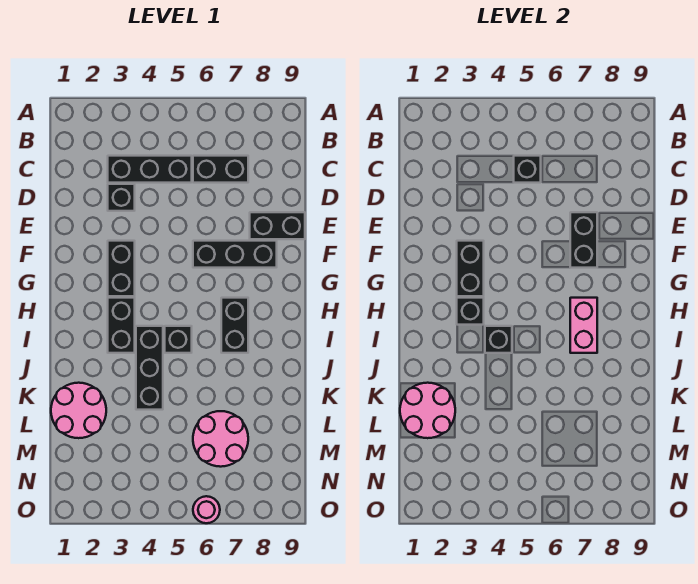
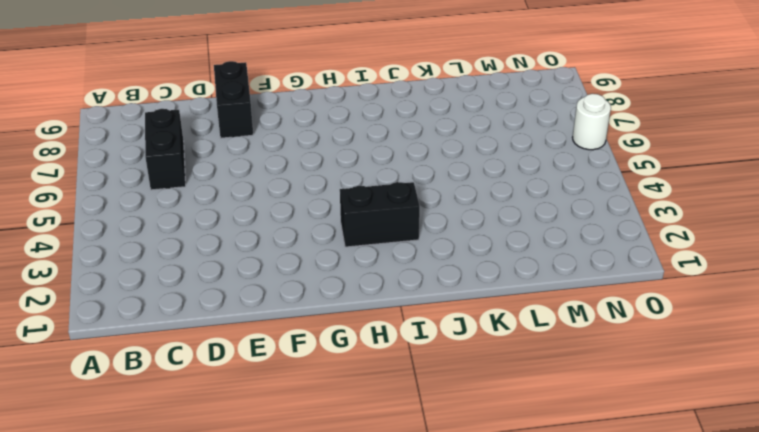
white 1x1 round brick [573,94,611,150] -> pink 1x1 round brick [193,496,220,523]
none -> black 1x3 brick [108,156,192,183]
none -> black 1x1 brick [108,184,135,211]
none -> black 1x2 brick [108,241,135,296]

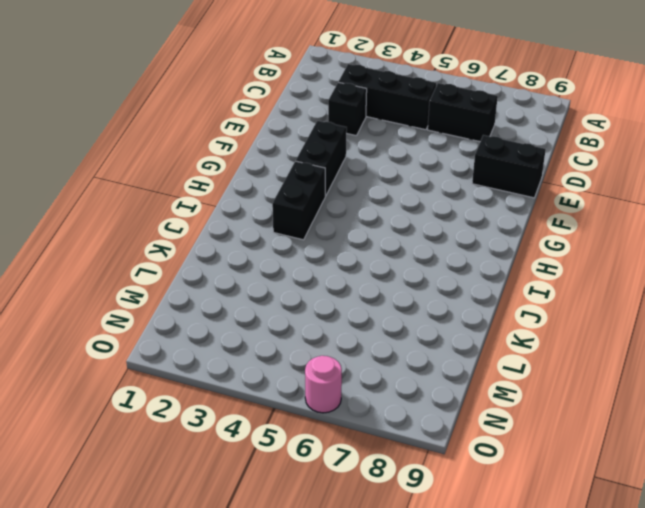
none -> black 1x3 brick [193,241,277,268]
none -> black 1x2 brick [221,298,248,353]
none -> black 1x3 brick [136,326,163,410]

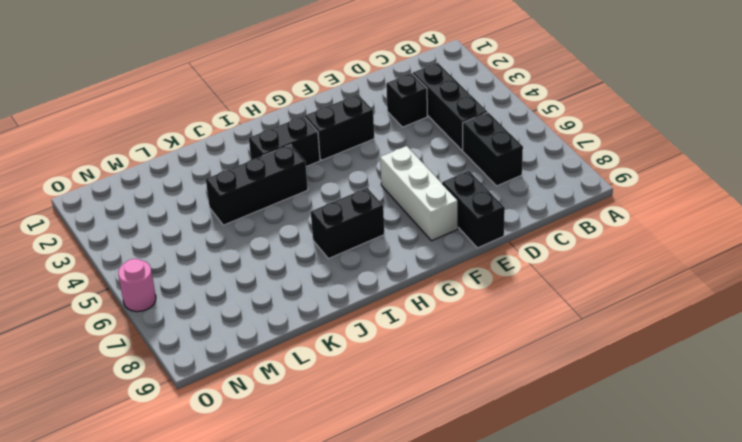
white 1x3 brick [380,146,458,241] -> black 1x3 brick [193,241,277,268]
none -> black 1x1 brick [165,326,192,353]
none -> pink 2x2 round brick [51,383,106,438]
none -> pink 2x2 round brick [193,411,248,467]

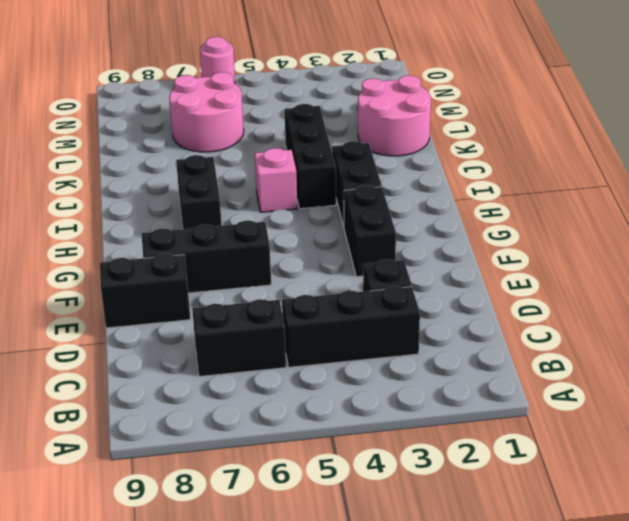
pink 1x1 brick [255,148,297,212] -> black 1x1 brick [165,326,192,353]
none -> black 1x1 brick [514,156,541,183]
none -> black 1x2 brick [570,212,597,268]
none -> black 1x2 brick [457,241,484,296]

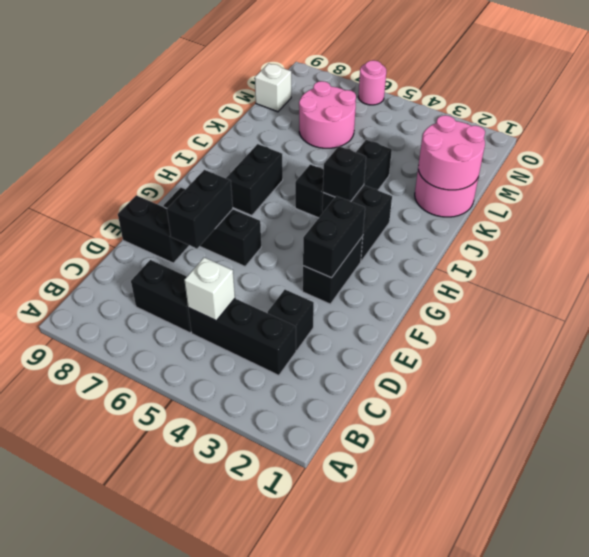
white 1x1 brick [184,257,235,321] -> black 1x1 brick [514,156,541,183]
white 1x1 brick [255,63,291,112] -> none
none -> black 1x1 brick [457,298,484,325]
none -> pink 1x2 brick [570,298,597,353]

